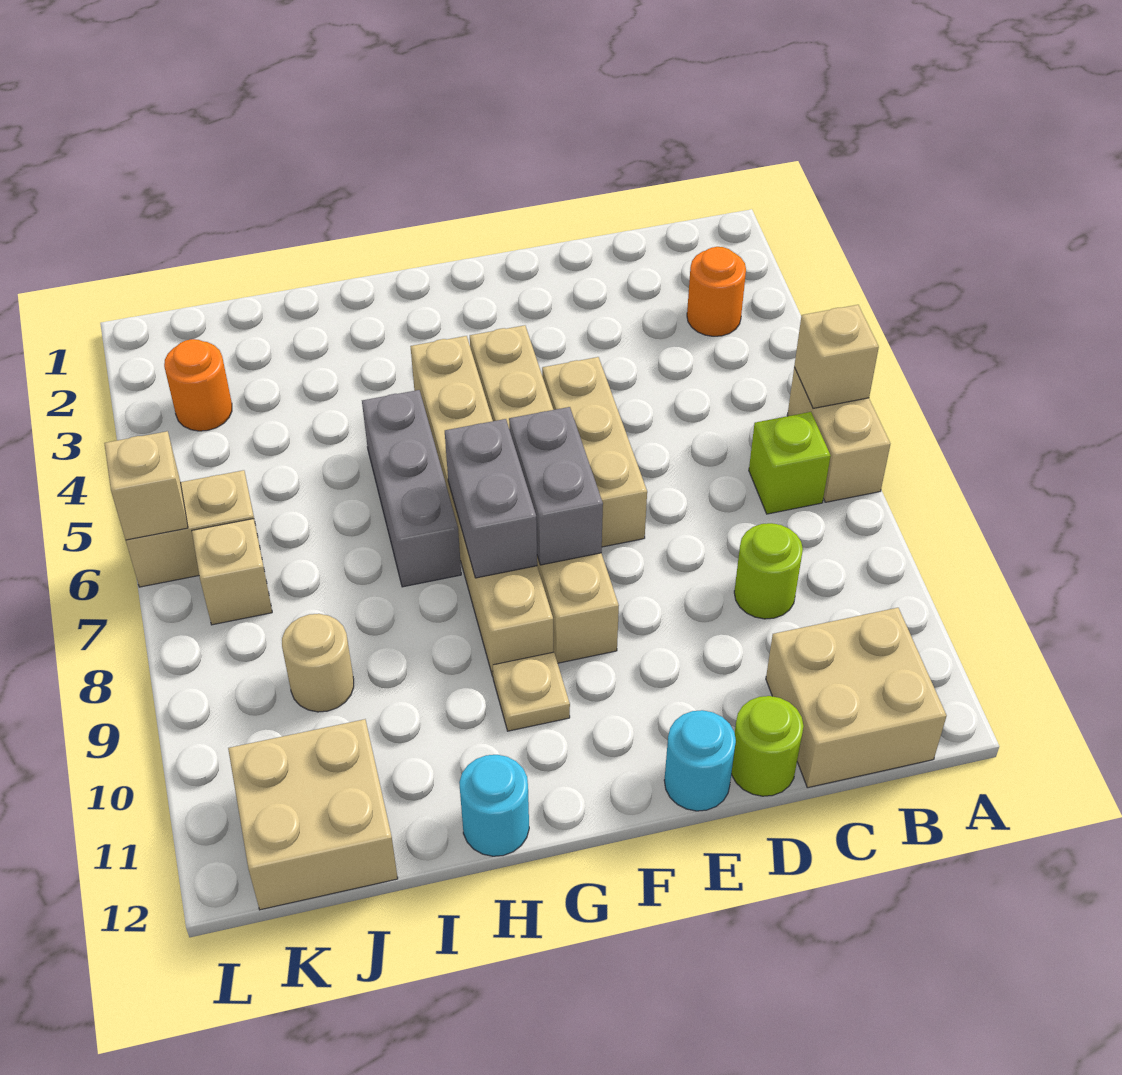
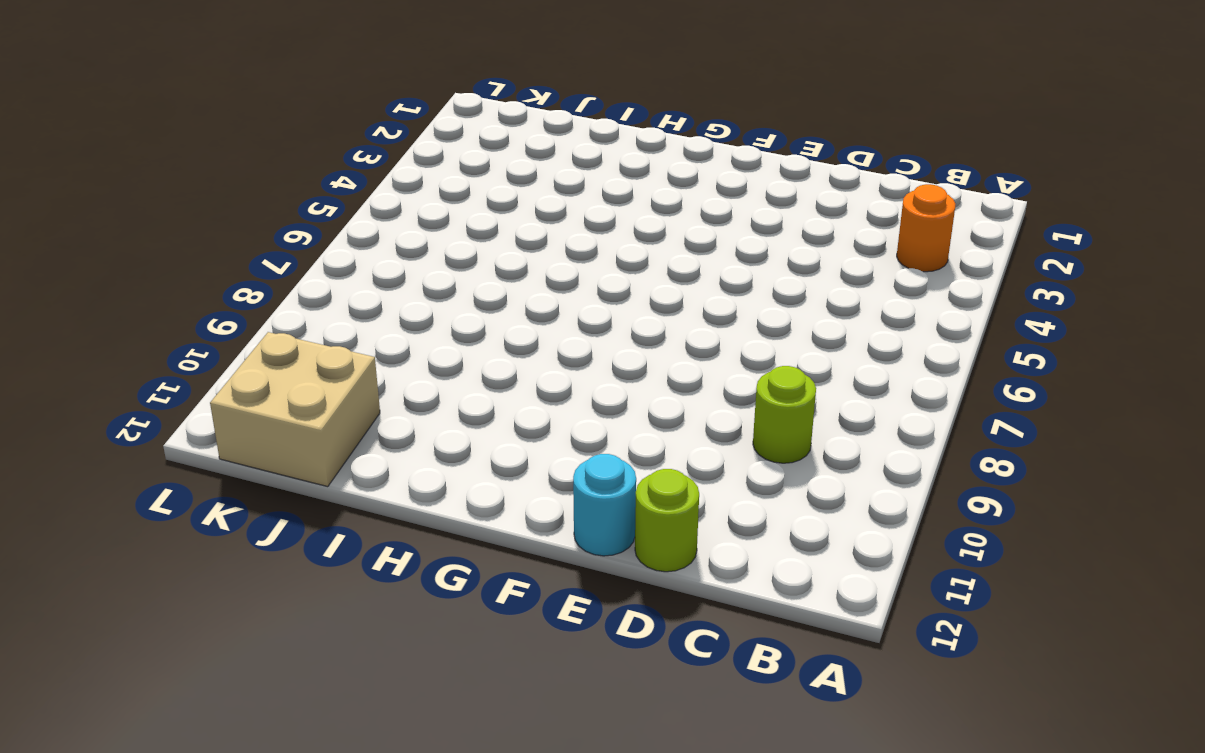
none -> tan 1x2 brick [787,367,890,502]
none -> lime 1x1 brick [749,412,831,514]
none -> tan 2x2 brick [766,608,946,788]

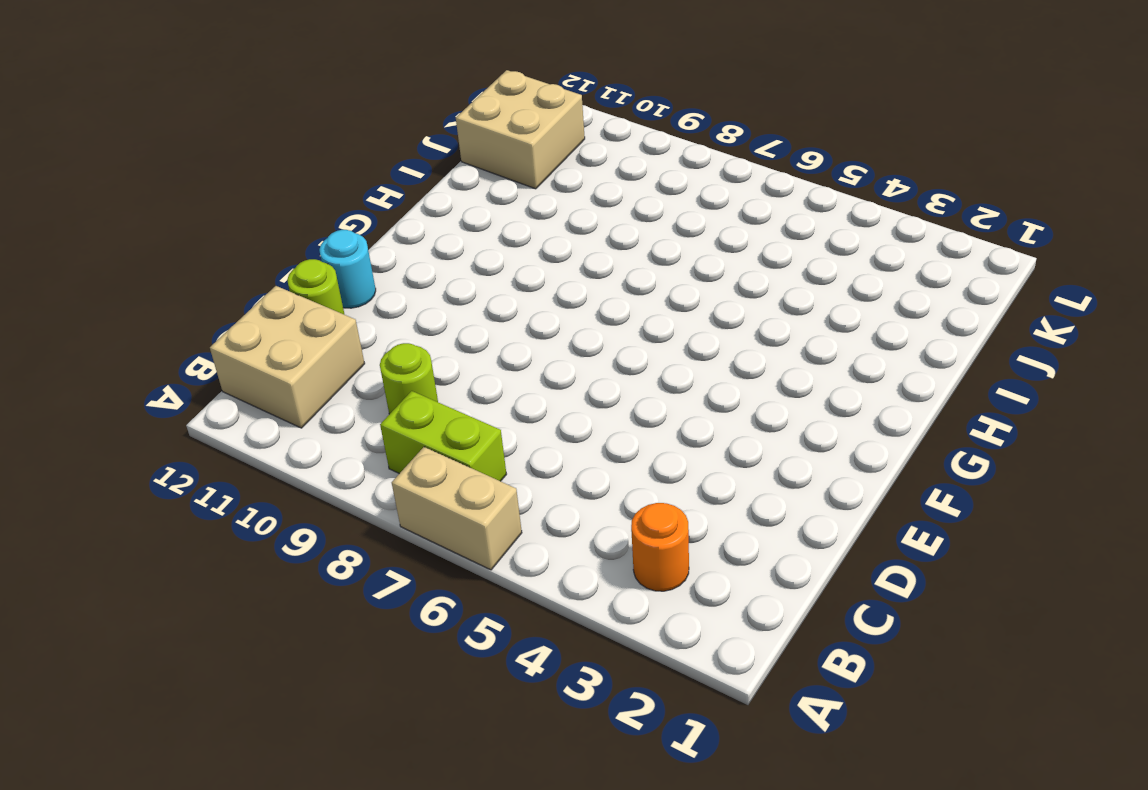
lime 1x2 brick [380,391,506,481] -> lime 1x1 brick [749,412,831,514]
none -> tan 1x3 brick [542,357,647,547]
none -> tan 1x6 brick [470,325,619,663]
none -> tan 1x6 brick [410,336,553,676]

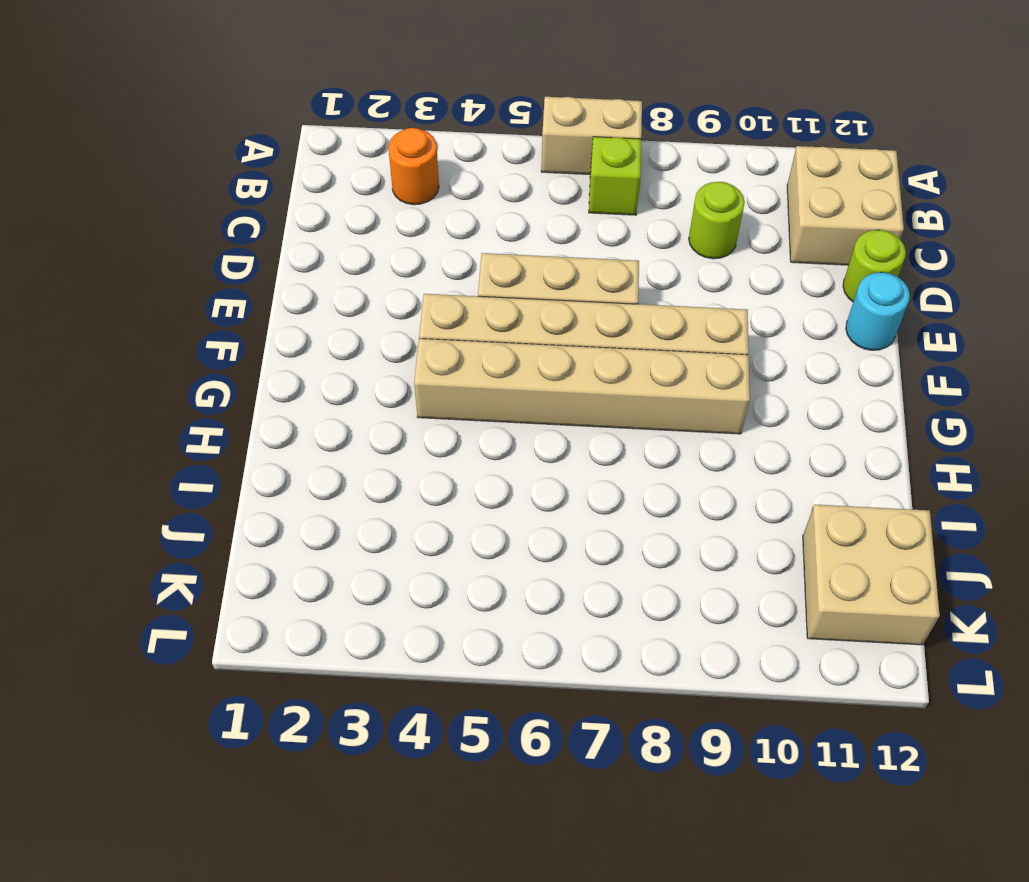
none -> tan 1x1 plate [493,652,570,731]
none -> grey 1x3 brick [362,390,461,587]
none -> cyan 1x1 round brick [459,755,529,856]

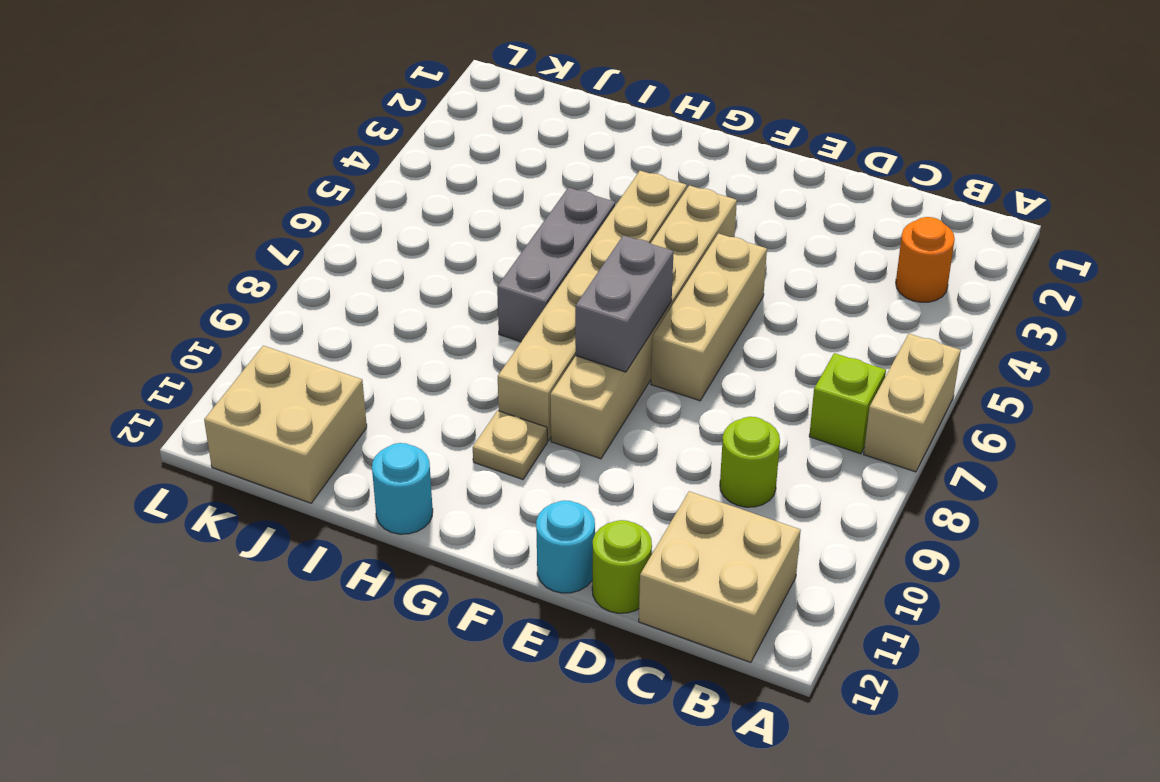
none -> tan 1x1 round brick [282,614,354,712]
none -> orange 1x1 round brick [164,339,232,431]
none -> tan 1x2 brick [126,470,257,587]

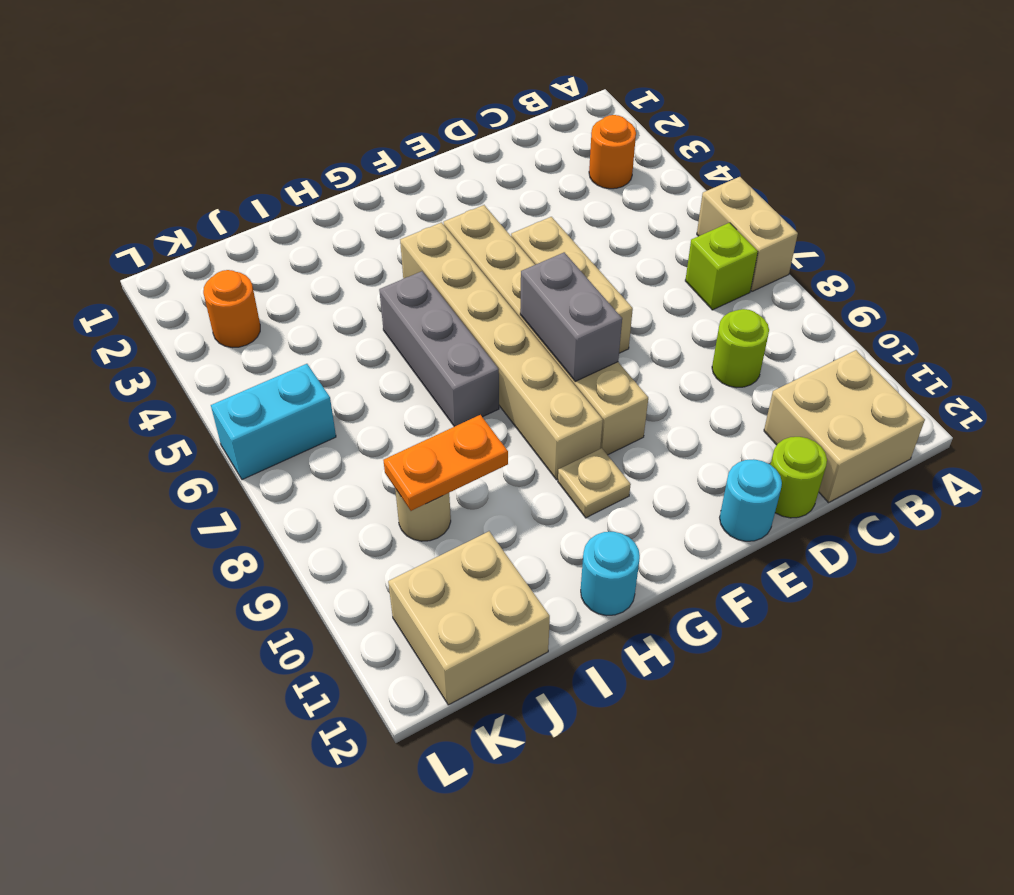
orange 1x2 plate [383,415,508,511] -> none
cyan 1x2 brick [211,364,336,480] -> tan 1x2 brick [126,470,257,587]
none -> tan 1x1 brick [192,519,272,625]
none -> tan 1x1 brick [794,305,879,408]
none -> grey 1x2 brick [445,419,537,578]

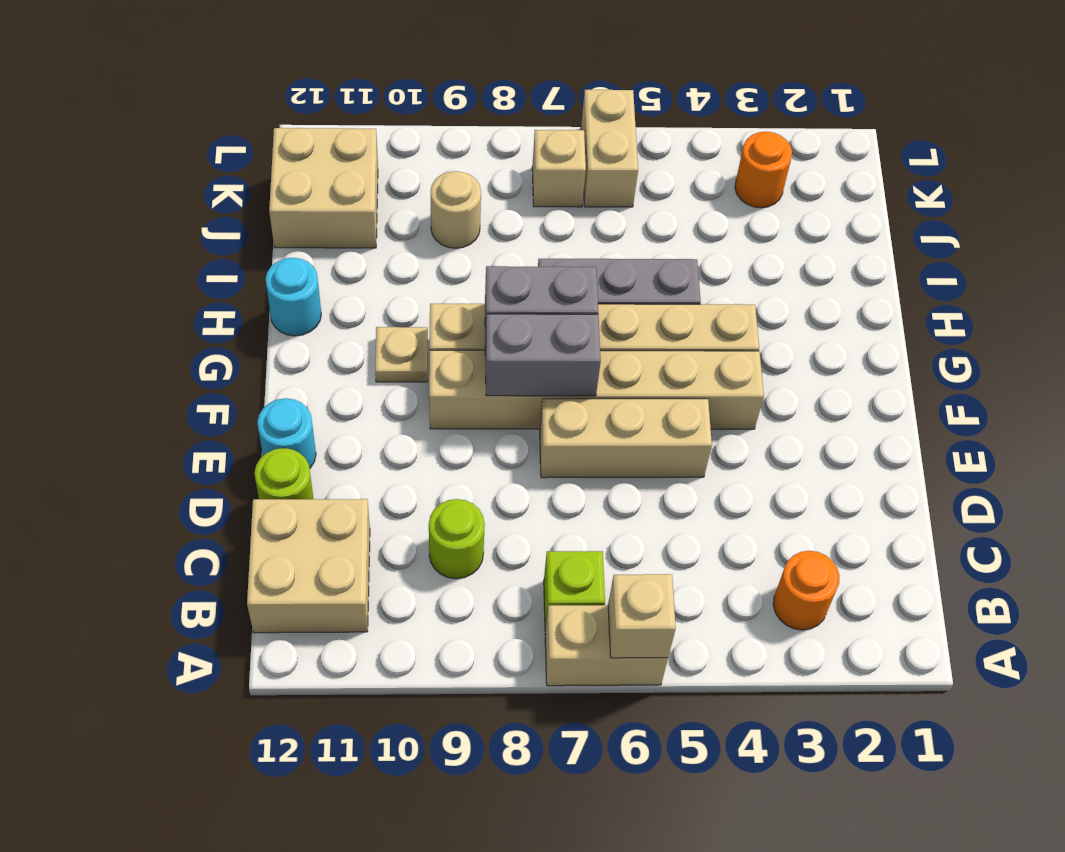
none -> tan 1x1 brick [104,431,188,540]

